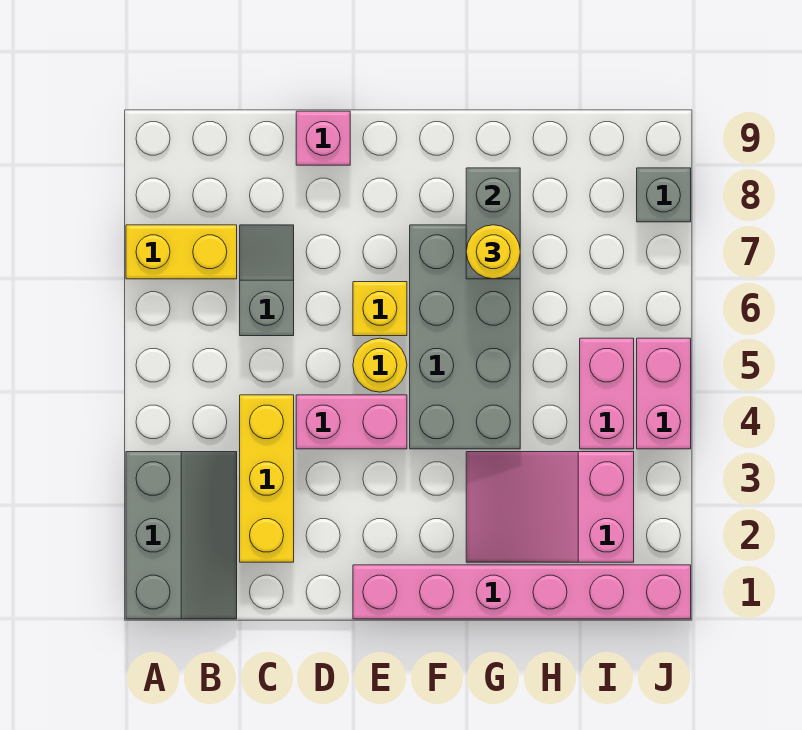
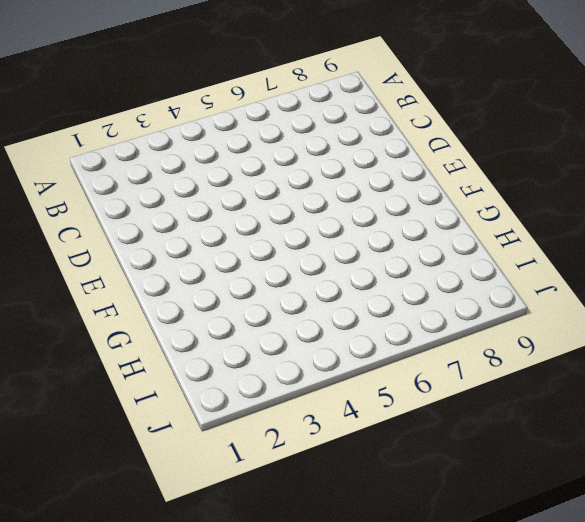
none -> grey 2x3 slope [126,452,237,619]
none -> yellow 1x2 brick [126,225,237,279]
none -> yellow 1x3 brick [240,395,294,562]

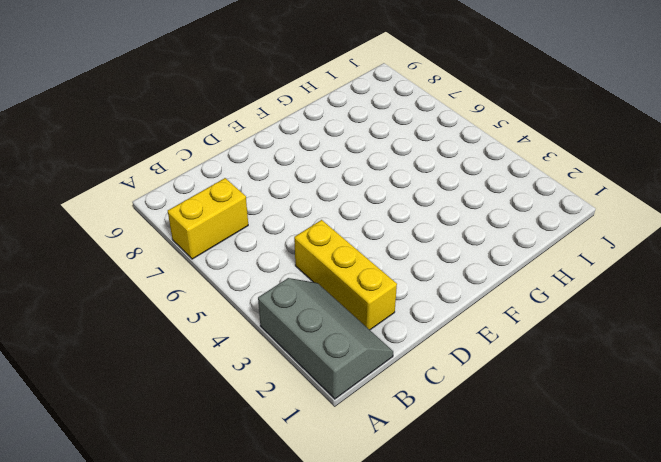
none -> grey 1x2 slope [240,225,294,336]
none -> pink 1x2 brick [296,395,407,449]
none -> pink 1x1 brick [296,111,350,165]

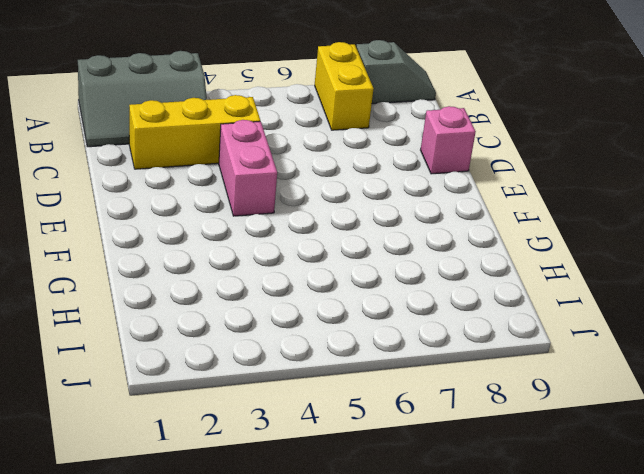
grey 1x2 slope [356,40,436,104] -> grey 1x2 slope moved to [240,225,294,336]
none -> pink 1x6 brick [353,565,691,619]
none -> yellow 1x1 round brick [353,338,407,392]
none -> yellow 1x1 brick [353,282,407,336]

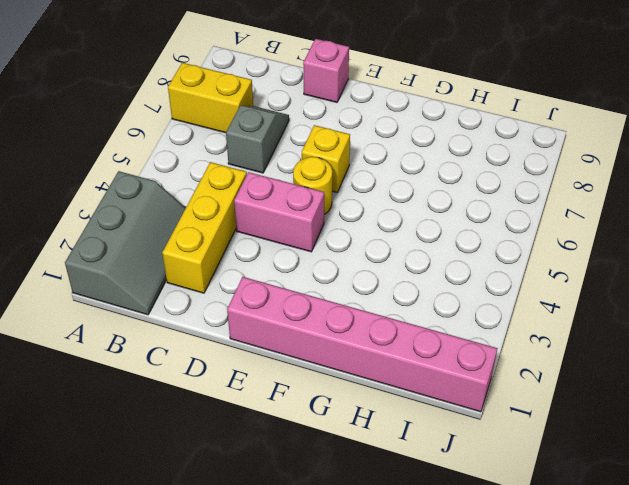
none -> grey 2x4 brick [410,225,520,449]
none -> pink 2x3 slope [466,452,634,562]
none -> pink 1x2 brick [580,338,634,449]

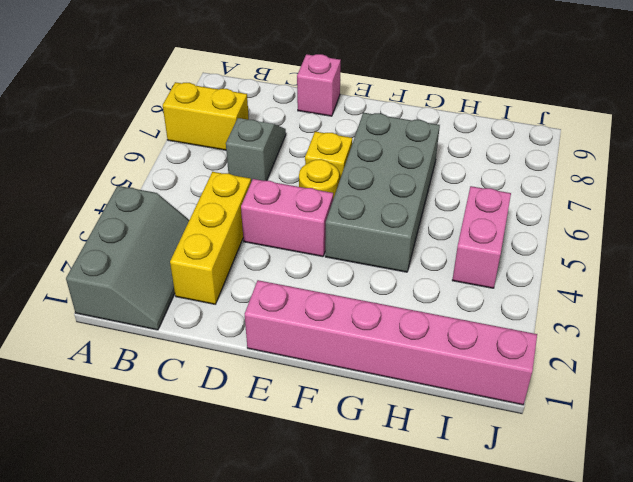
none -> pink 2x3 slope [466,452,634,562]
none -> pink 1x2 brick [637,338,691,449]
none -> grey 1x1 brick [637,168,691,222]

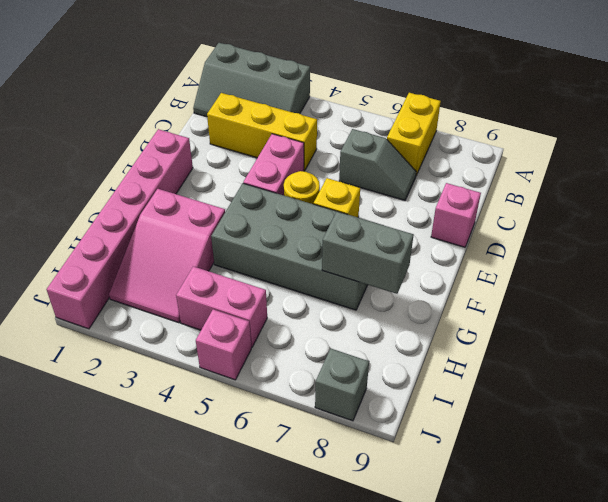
pink 2x3 slope [109,189,225,323] -> pink 2x3 slope turned to [466,452,634,562]
pink 1x1 brick [196,309,251,380] -> pink 1x2 brick [637,338,691,449]
none -> yellow 1x1 round brick [466,225,520,279]

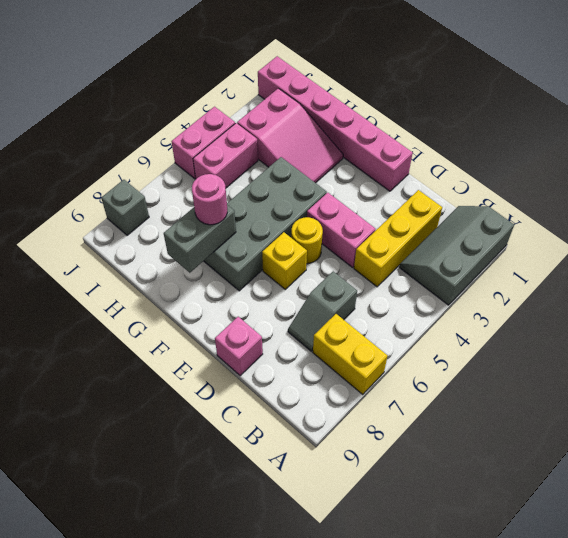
pink 1x1 round brick [192,174,227,225] -> yellow 1x1 round brick [466,225,520,279]

